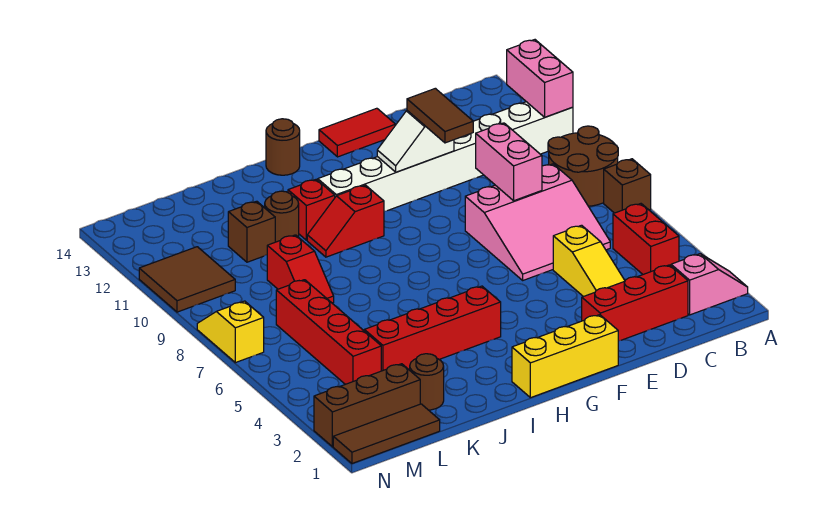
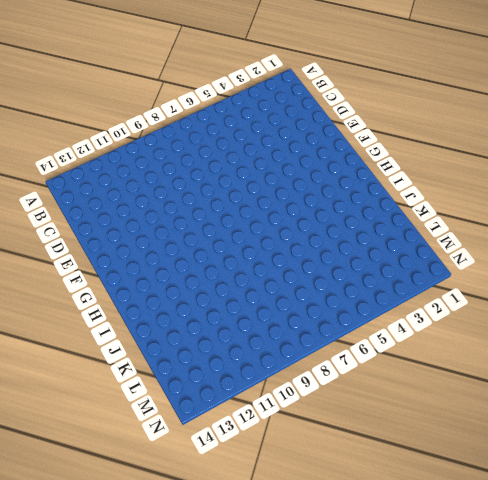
none -> pink 1x2 slope [671,254,748,315]
none -> brown 1x1 brick [604,159,651,213]
none -> brown 2x2 round brick [548,126,618,206]

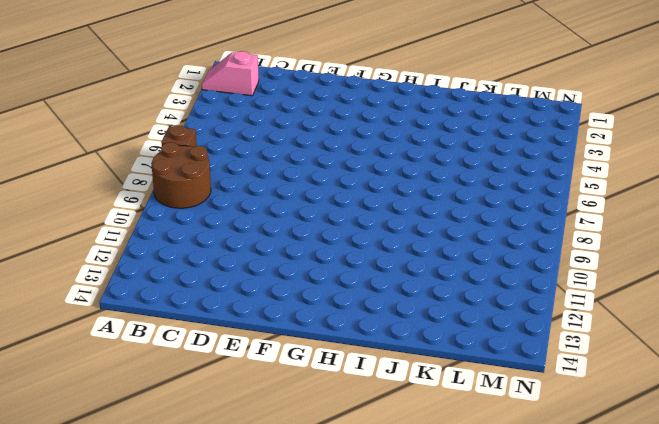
none -> white 1x8 brick [318,102,573,211]
none -> red 1x2 brick [613,204,679,274]
none -> red 1x3 brick [582,265,688,341]

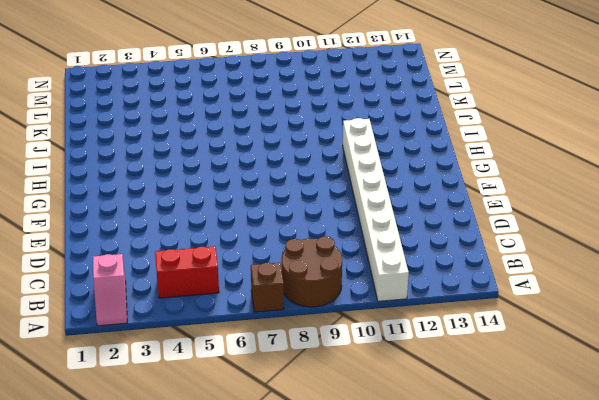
none -> red 1x3 brick [582,265,688,341]
none -> pink 3x3 slope [465,164,610,280]
none -> yellow 1x3 slope [553,225,625,297]

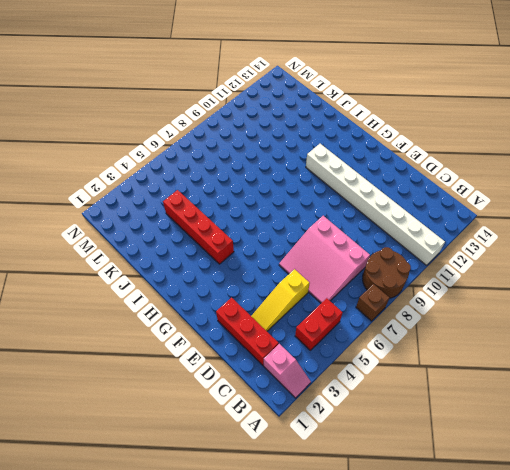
none -> red 1x2 tile [319,108,396,157]
none -> yellow 1x3 brick [512,315,618,398]
none -> red 1x2 slope [307,185,384,257]

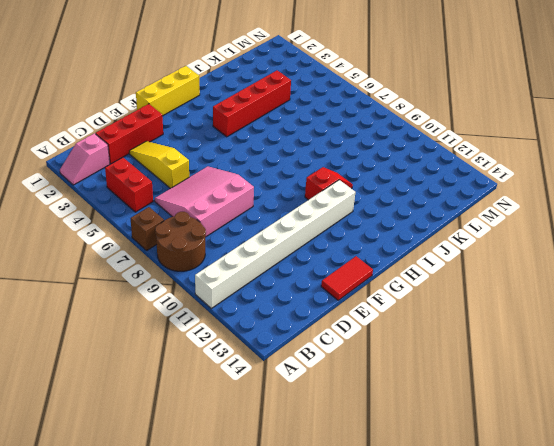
none -> brown 1x1 round brick [266,119,300,175]
none -> red 1x1 brick [288,179,335,240]
none -> brown 1x1 round brick [265,191,299,242]

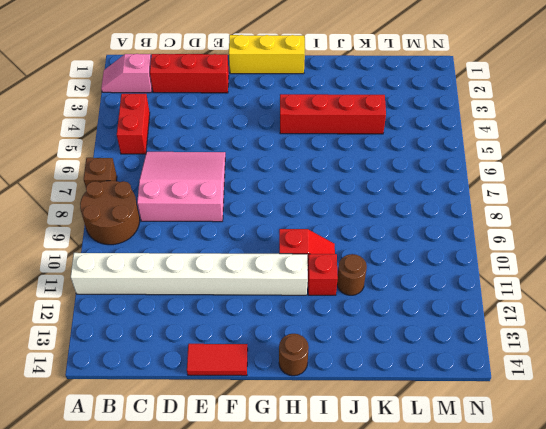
none -> yellow 1x3 slope [553,225,625,297]
none -> brown 1x1 round brick [410,354,444,410]
none -> red 1x2 slope [267,235,334,303]

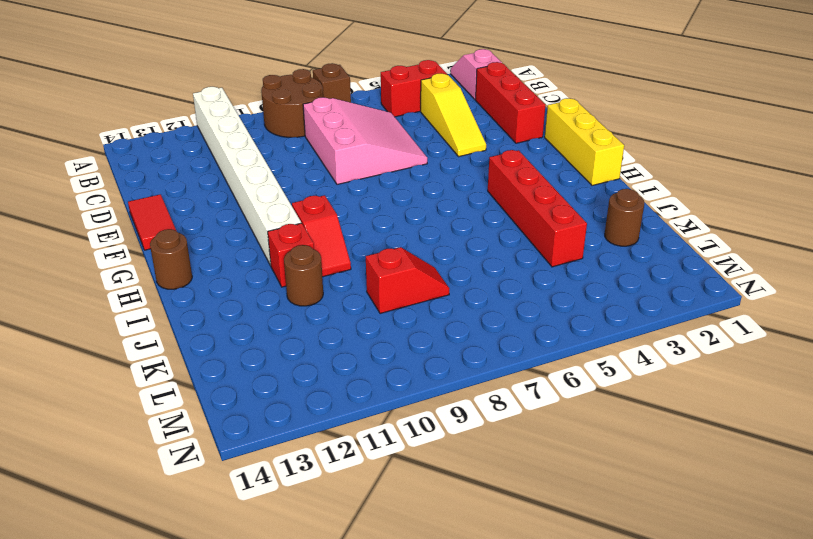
yellow 1x3 slope [421,73,486,157] -> yellow 1x3 slope turned to [553,225,625,297]
none -> brown 1x1 brick [228,201,275,262]
none -> brown 1x3 tile [333,404,440,463]
none -> brown 1x3 brick [314,364,420,447]

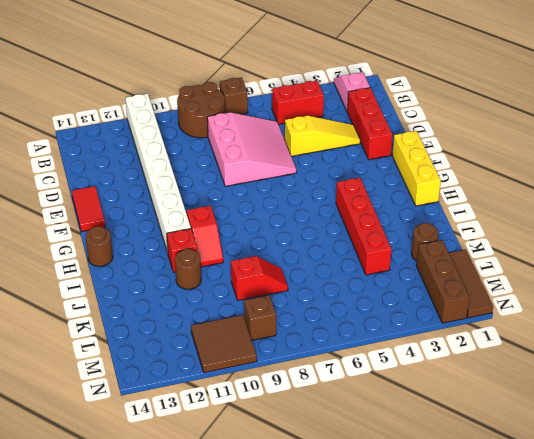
brown 1x1 brick [244,295,276,340] -> brown 1x1 brick moved to [228,201,275,262]
none -> red 1x4 brick [276,280,381,384]
none -> yellow 1x2 slope [197,301,264,363]
none -> pink 1x2 brick [507,40,573,117]

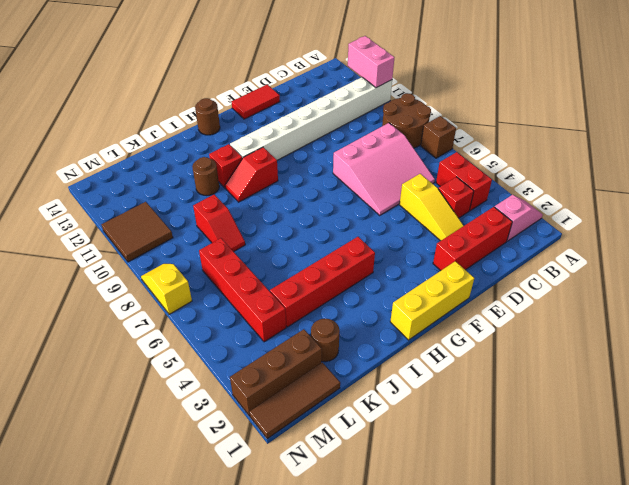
red 1x1 brick [439,177,474,218] -> none
none -> brown 1x1 brick [228,201,275,262]
none -> pink 1x2 brick [476,123,542,201]
none -> white 1x2 slope [377,111,454,172]

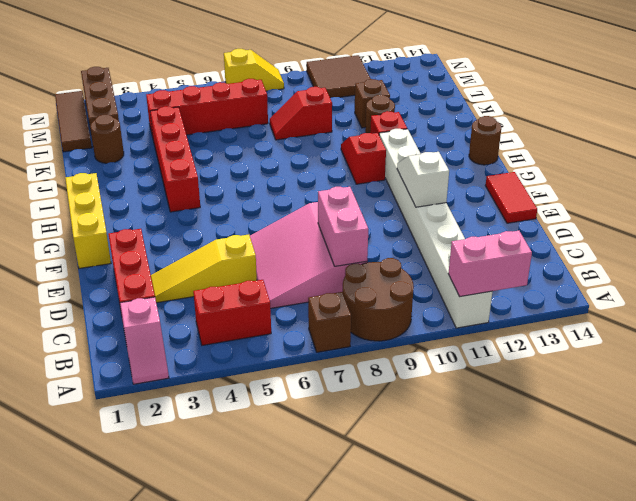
pink 1x2 brick [318,187,368,266] -> pink 1x2 brick turned to [476,123,542,201]
none -> brown 1x2 tile [407,88,473,143]

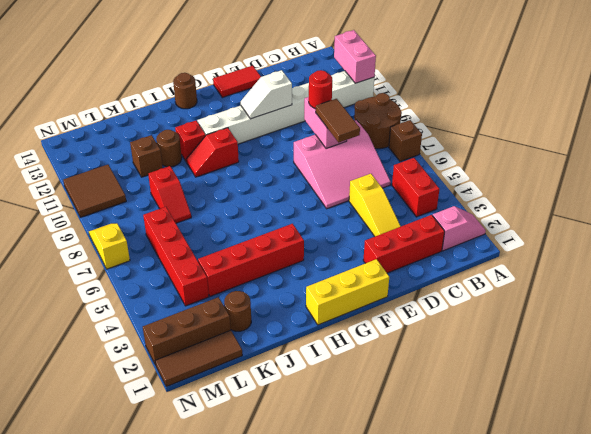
brown 1x2 tile [316,99,360,142] -> brown 1x2 tile moved to [407,88,473,143]
red 1x1 round brick [309,70,332,109] -> none

